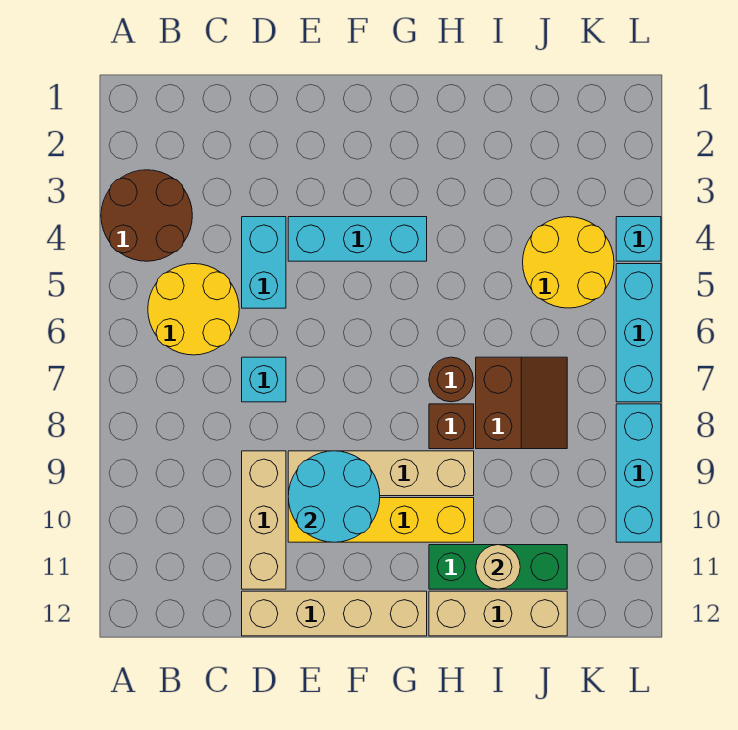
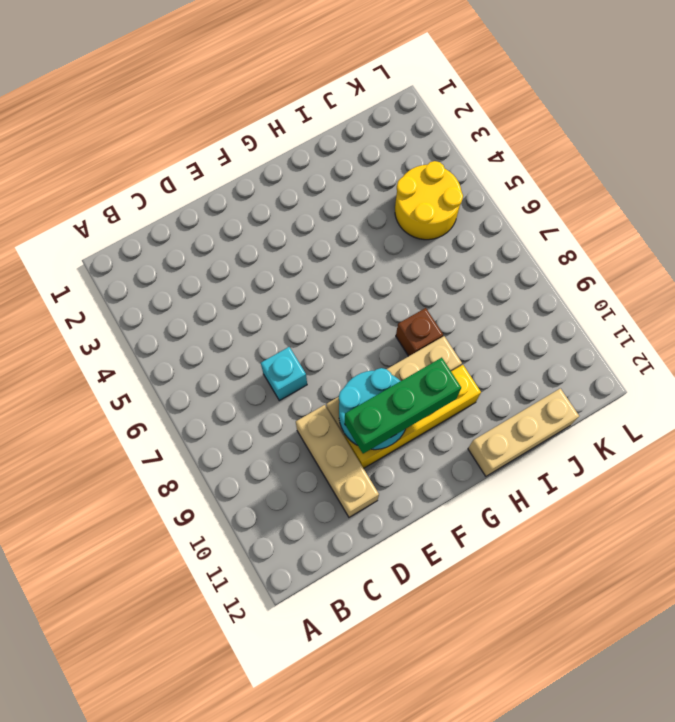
green 1x3 brick [345,358,461,454] -> green 1x3 brick moved to [429,545,567,589]
none -> brown 2x2 round brick [101,170,192,261]
none -> yellow 2x2 round brick [148,264,239,355]
none -> cyan 1x2 brick [242,217,286,308]

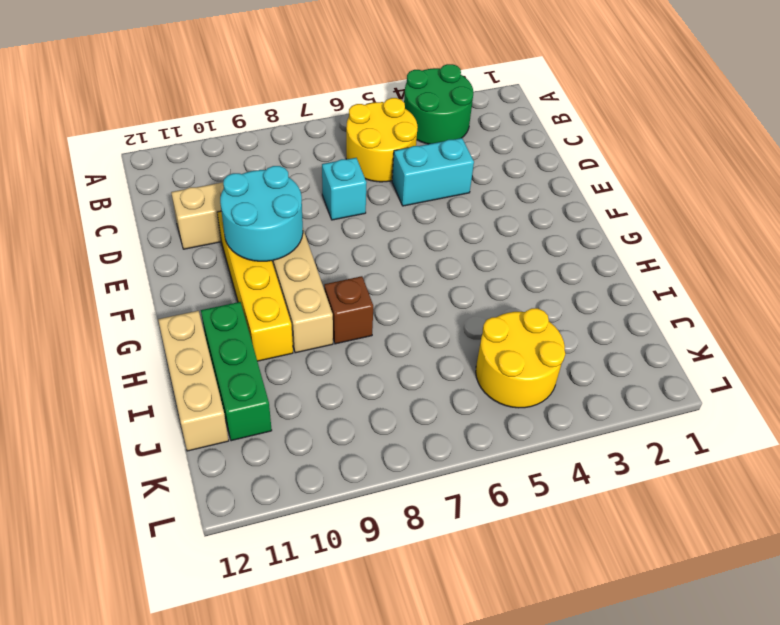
green 2x2 round brick [404,64,473,144] -> brown 2x2 round brick [101,170,192,261]
none -> tan 1x4 brick [242,591,427,636]
none -> cyan 1x3 brick [288,217,427,261]
none -> brown 1x1 round brick [429,357,473,402]

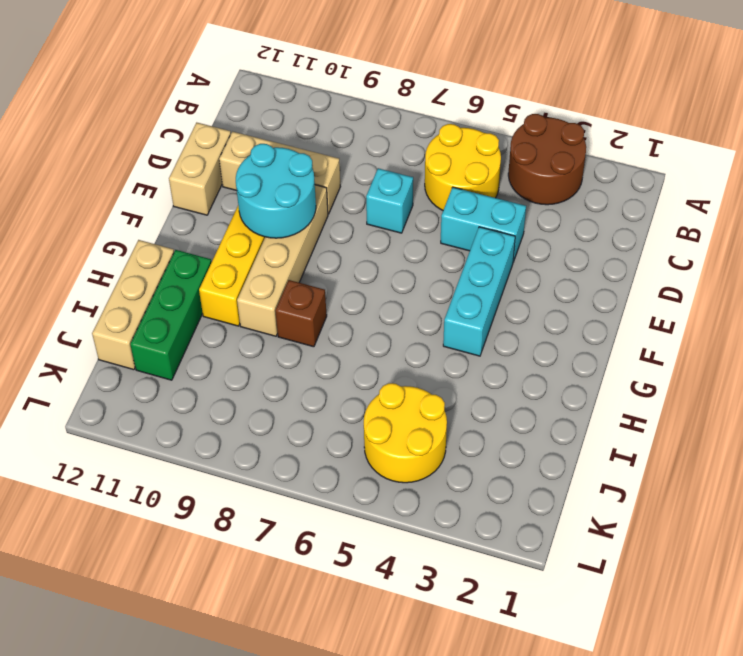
tan 1x2 brick [169,123,231,215] -> tan 1x4 brick [242,591,427,636]
none -> brown 1x1 round brick [429,357,473,402]
none -> brown 2x2 slope [476,357,567,449]
none -> cyan 1x1 brick [616,217,661,261]

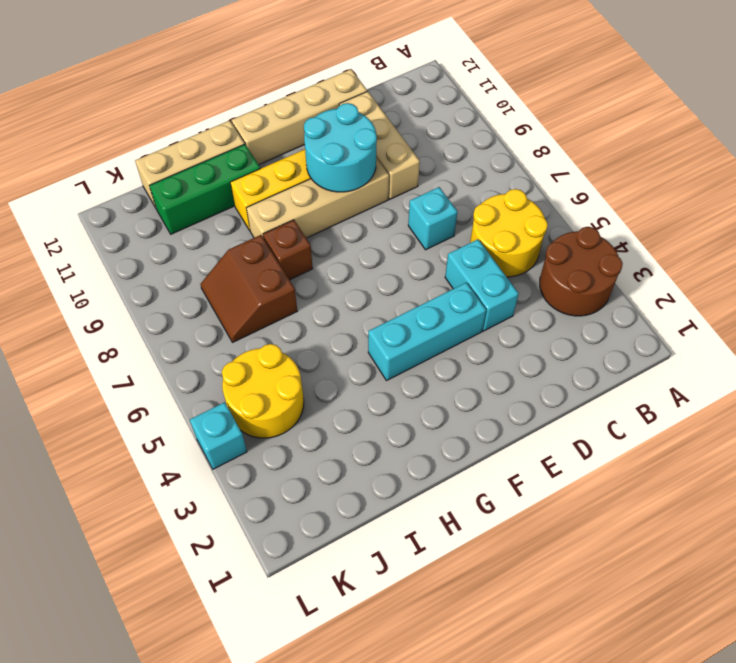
none -> brown 1x1 round brick [429,357,473,402]
none -> cyan 1x3 brick [616,264,661,402]
none -> cyan 1x3 brick [616,404,661,542]

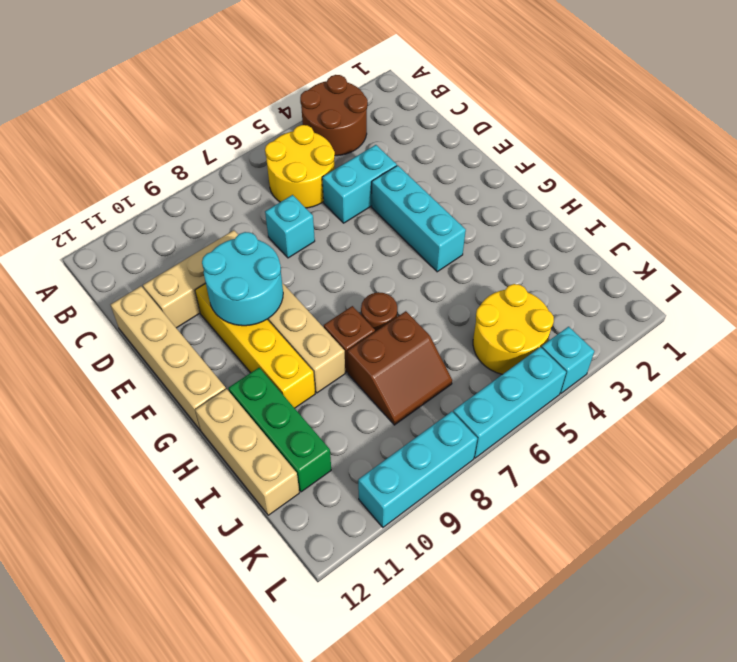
none -> tan 1x1 round brick [476,545,520,589]

